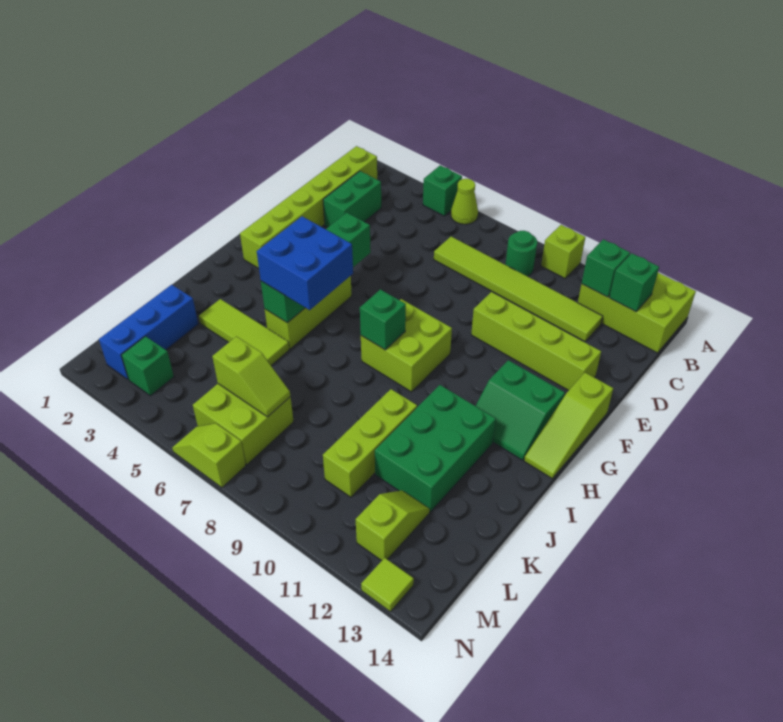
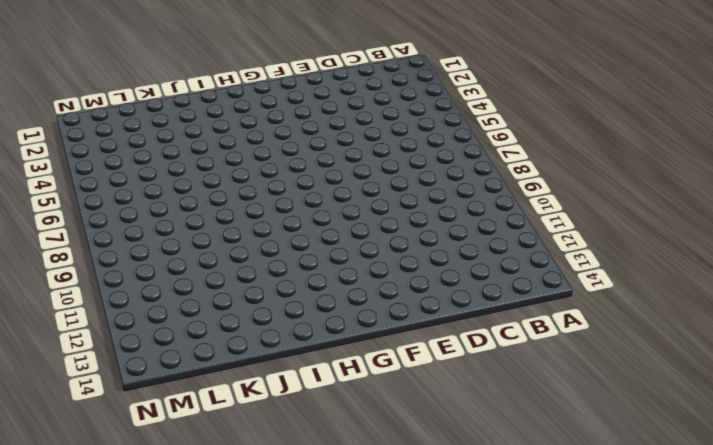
none -> green 1x1 brick [423,165,462,216]
none -> lime 1x1 cone [451,179,478,224]
none -> lime 1x1 brick [541,225,585,278]

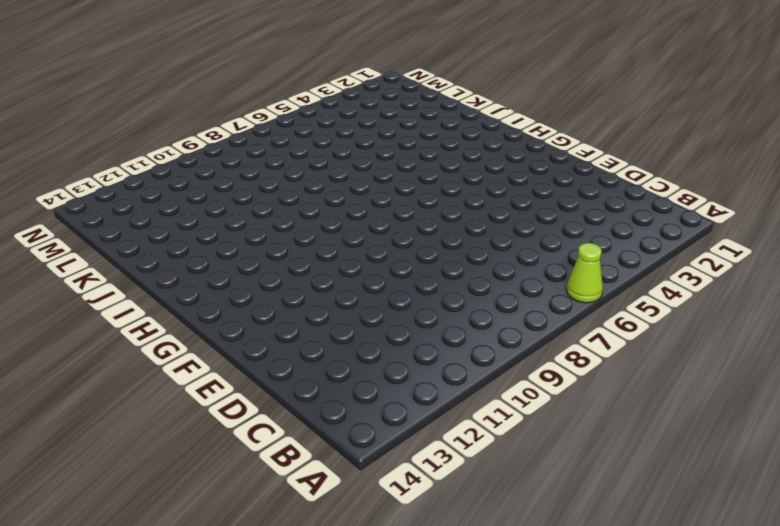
none -> green 1x1 brick [423,165,462,216]
none -> lime 1x1 brick [541,225,585,278]
none -> lime 2x3 brick [578,273,696,353]

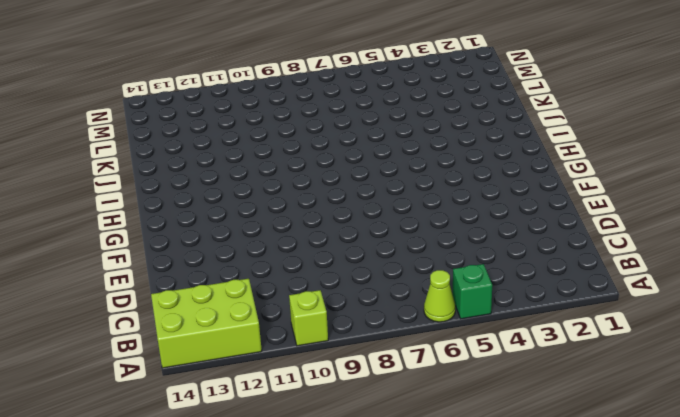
none -> lime 1x6 brick [240,146,377,268]
none -> green 1x1 round brick [505,231,537,276]
none -> green 1x2 brick [323,171,381,227]

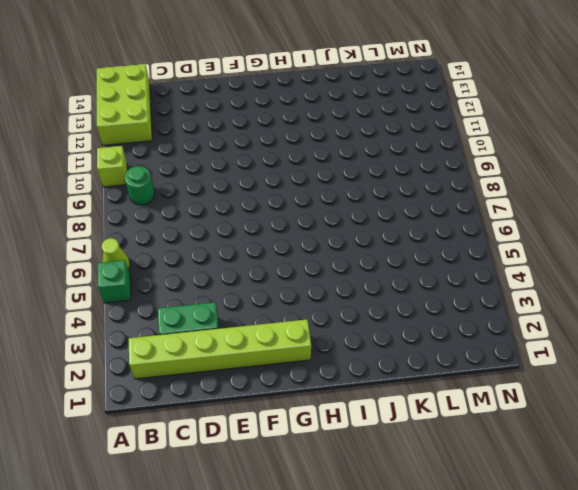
none -> lime 1x6 tile [434,237,603,341]
none -> lime 1x4 brick [471,292,601,390]
none -> lime 1x3 slope [524,373,613,478]

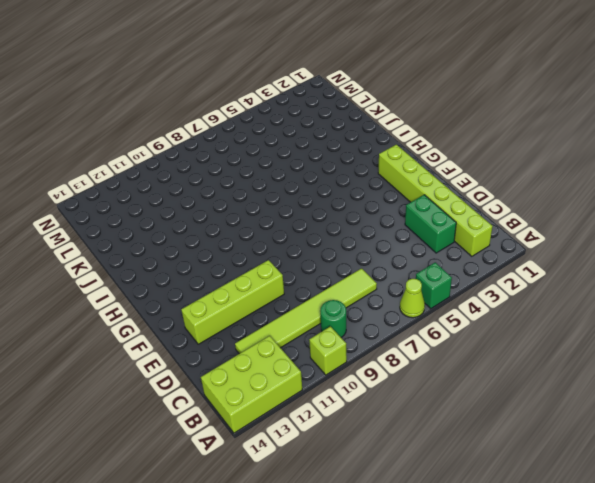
none -> lime 1x3 slope [524,373,613,478]
none -> lime 1x3 brick [265,276,352,349]
none -> lime 2x2 brick [361,299,452,392]

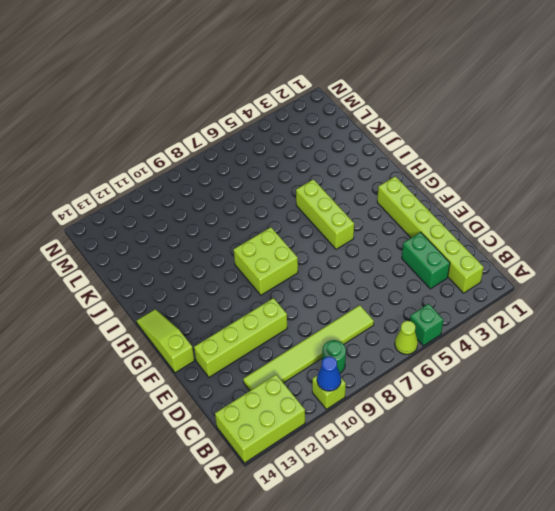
blue 1x1 cone [317,356,341,391] -> none
none -> green 2x2 slope [476,360,565,460]
none -> green 2x3 brick [375,385,496,512]
none -> lime 1x3 tile [199,299,289,366]

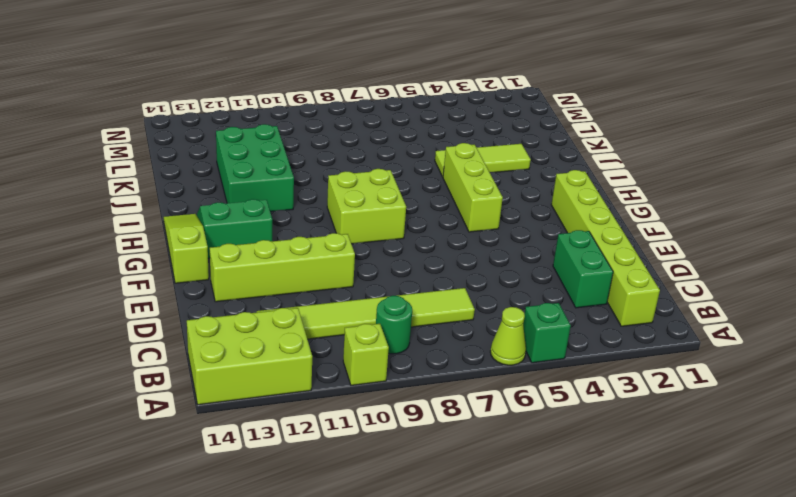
none -> lime 1x3 brick [323,389,417,497]
none -> blue 1x3 brick [99,285,198,380]
none -> lime 2x2 brick [193,384,294,464]

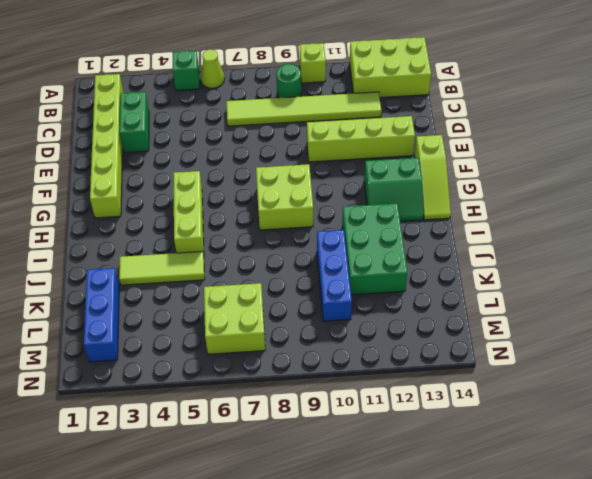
blue 1x3 brick [317,230,352,321] -> lime 1x3 brick [323,389,417,497]
none -> lime 1x2 slope [356,491,430,561]
none -> green 1x1 brick [121,336,174,396]
none -> lime 1x2 slope [172,423,246,488]

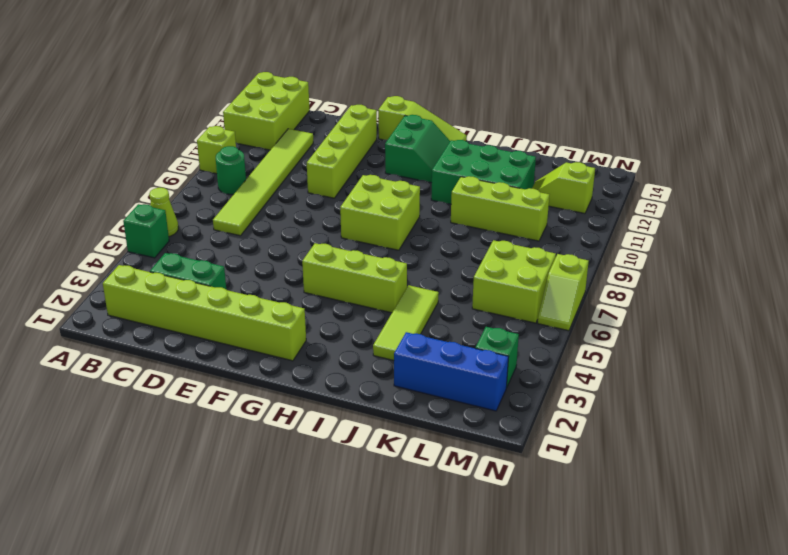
none -> lime 1x1 tile [361,558,414,612]
none -> green 1x1 brick [582,239,630,297]
none -> green 1x1 brick [609,253,659,312]

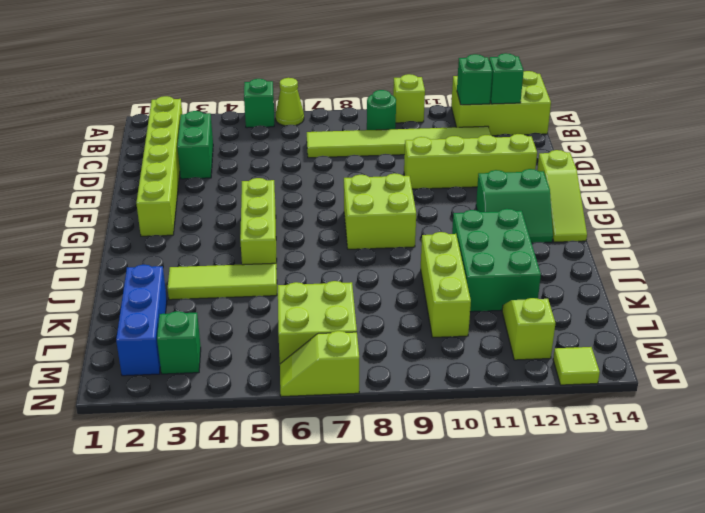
none -> green 1x4 brick [261,213,371,323]
none -> green 1x1 brick [360,290,406,350]
none -> lime 1x2 slope [212,336,290,417]

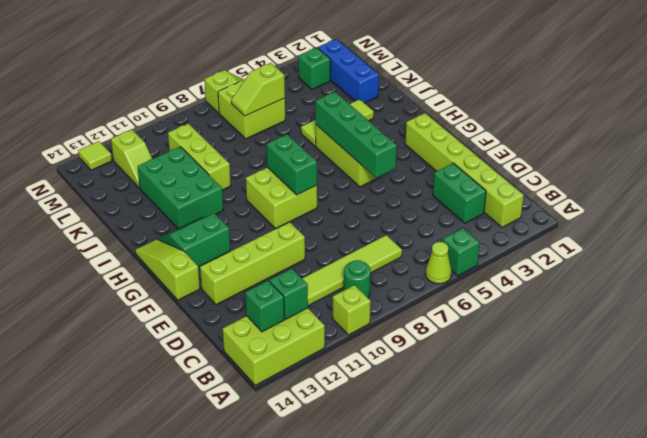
green 1x2 brick [267,134,317,195] -> green 1x1 brick [360,290,406,350]
none -> blue 2x2 brick [257,216,353,310]

